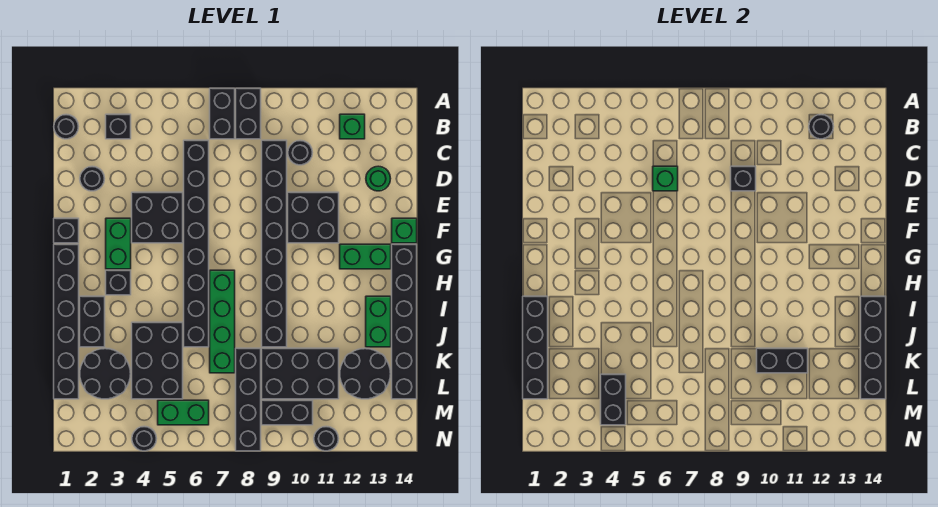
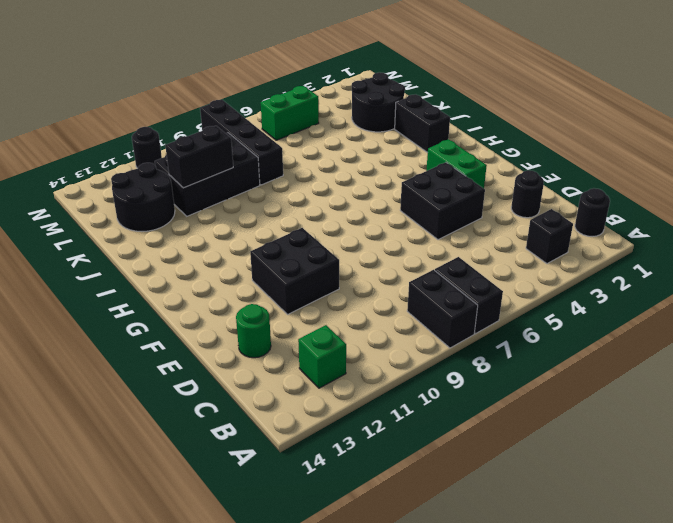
none -> black 1x8 brick [184,140,209,347]
none -> black 1x8 brick [262,140,287,347]
none -> black 1x1 round brick [288,140,313,165]
none -> black 1x1 brick [54,218,79,243]

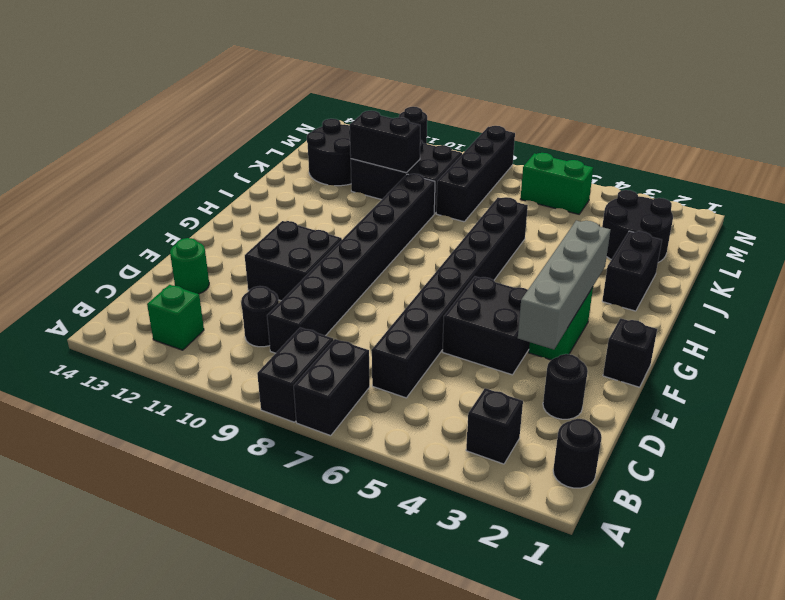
grey 1x4 brick [518,221,610,349] -> none
none -> green 1x1 brick [392,218,417,243]
none -> black 1x6 brick [54,244,79,399]
none -> green 1x2 brick [340,244,391,269]
none -> black 1x6 brick [392,244,417,399]

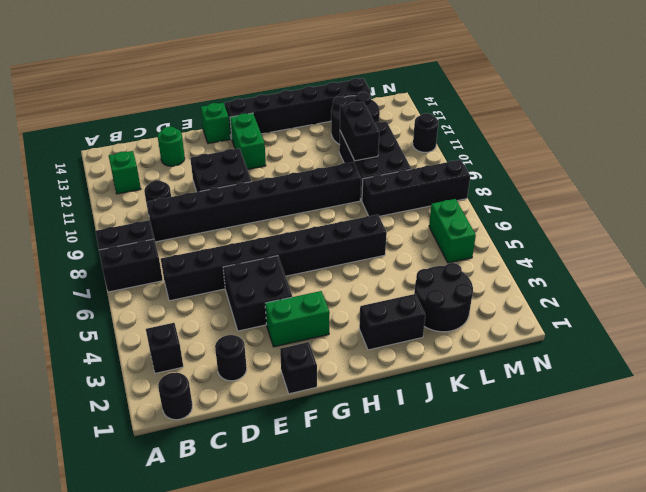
none -> black 1x6 brick [54,244,79,399]
none -> black 1x1 brick [106,270,131,295]
none -> green 1x4 brick [210,270,235,373]
none -> green 1x2 brick [366,296,391,347]

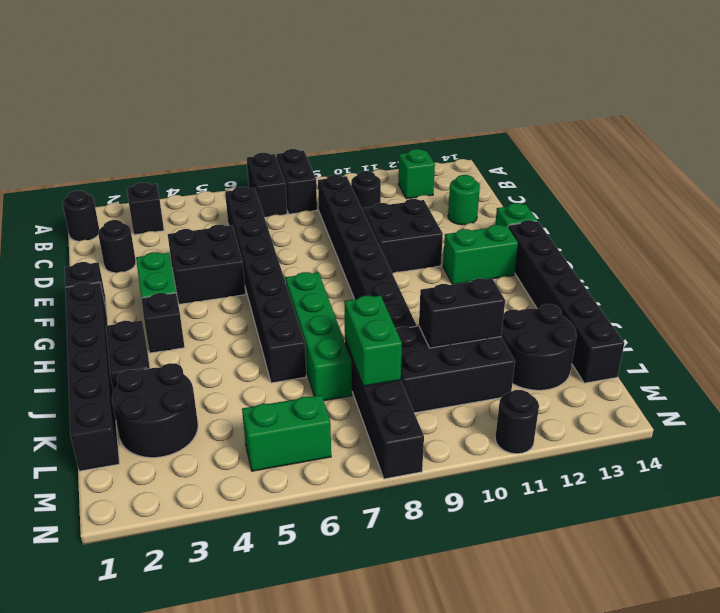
green 1x2 brick [344,295,402,386] -> green 1x2 brick moved to [366,296,391,347]
none -> black 2x3 brick [132,322,183,399]
none -> black 1x2 brick [262,400,313,425]
none -> black 1x1 round brick [132,426,157,451]
none -> black 1x1 round brick [809,114,834,139]

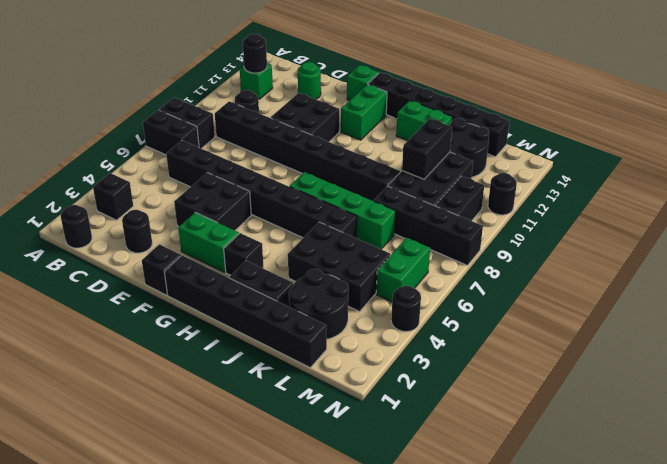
none -> green 1x1 brick [653,166,678,191]
none -> black 1x1 brick [731,166,756,191]
none -> black 1x4 brick [523,296,548,399]
none -> black 1x4 brick [861,296,886,399]

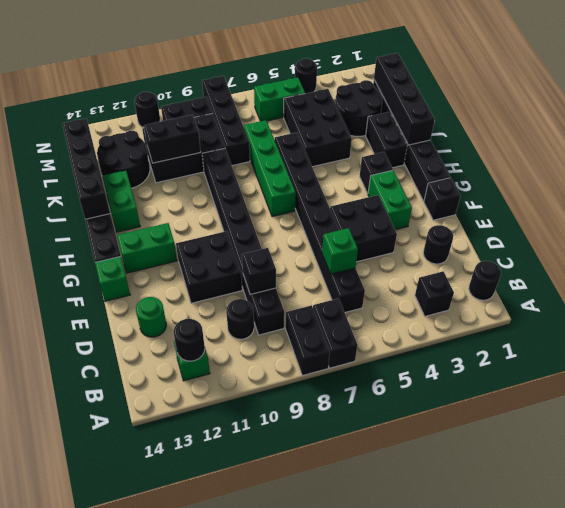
none -> black 1x2 brick [601,374,626,425]

